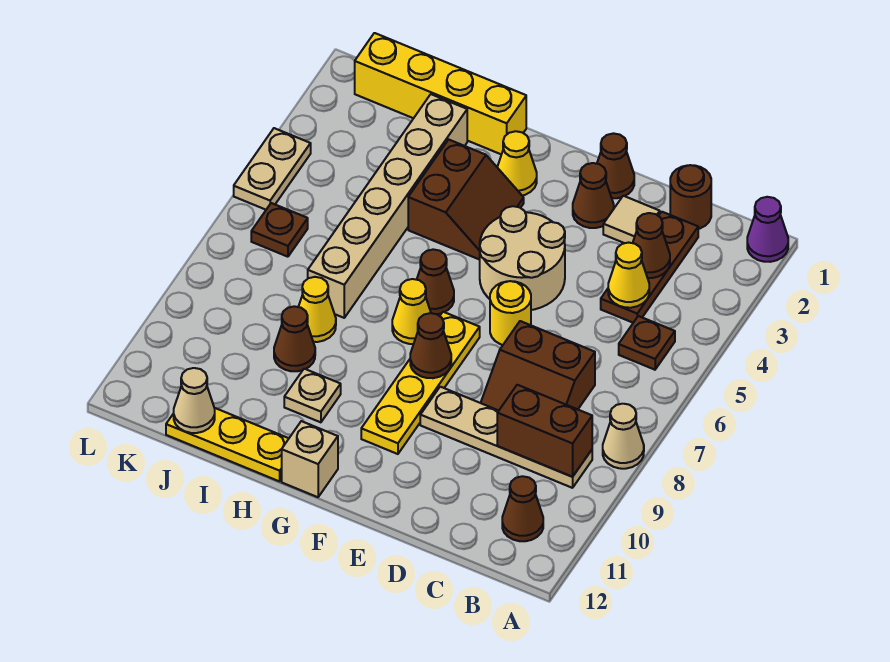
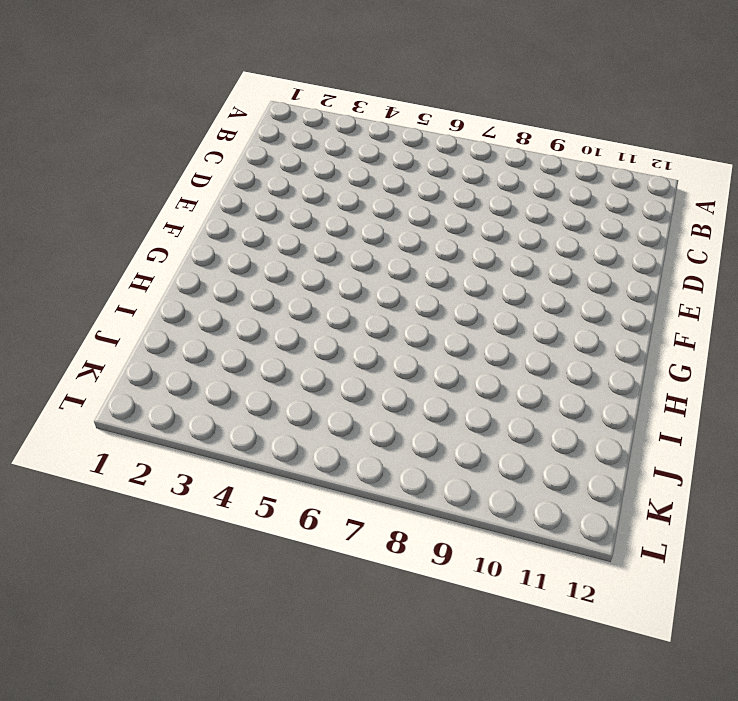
none -> purple 1x1 cone [747,197,788,262]
none -> tan 1x1 cone [603,404,644,469]
none -> brown 1x1 plate [619,316,675,370]
none -> tan 1x4 plate [420,387,592,488]

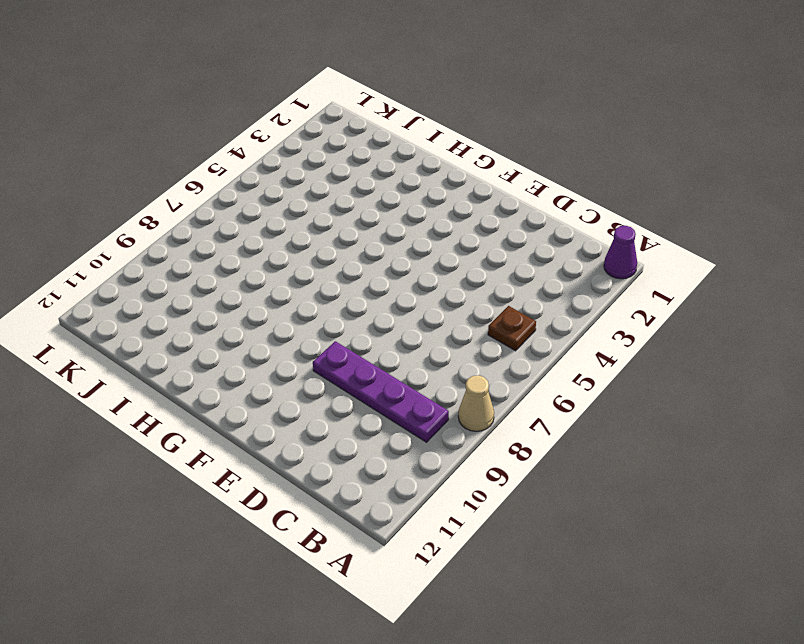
purple 1x4 plate [313,341,449,442] -> tan 1x4 plate [420,387,592,488]
none -> brown 1x1 cone [502,476,543,541]
none -> brown 1x1 round brick [670,165,711,229]
none -> brown 1x3 plate [601,212,698,323]
none -> brown 2x2 slope [481,321,595,411]

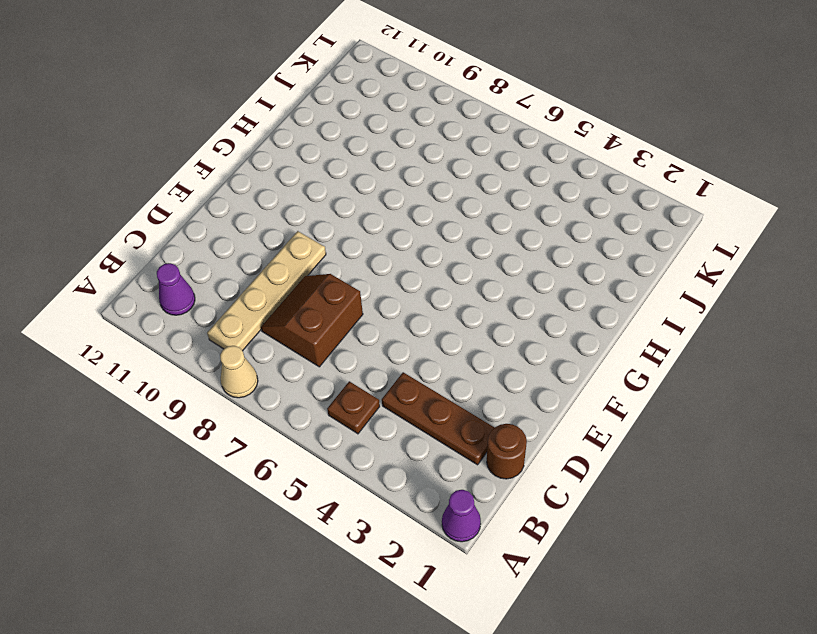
purple 1x1 cone [157,263,195,315] -> brown 1x1 cone [502,476,543,541]
none -> tan 1x1 tile [603,196,660,243]
none -> brown 1x1 cone [597,133,634,198]
none -> brown 1x1 cone [573,163,614,228]
none -> tan 2x2 round brick [480,206,565,310]

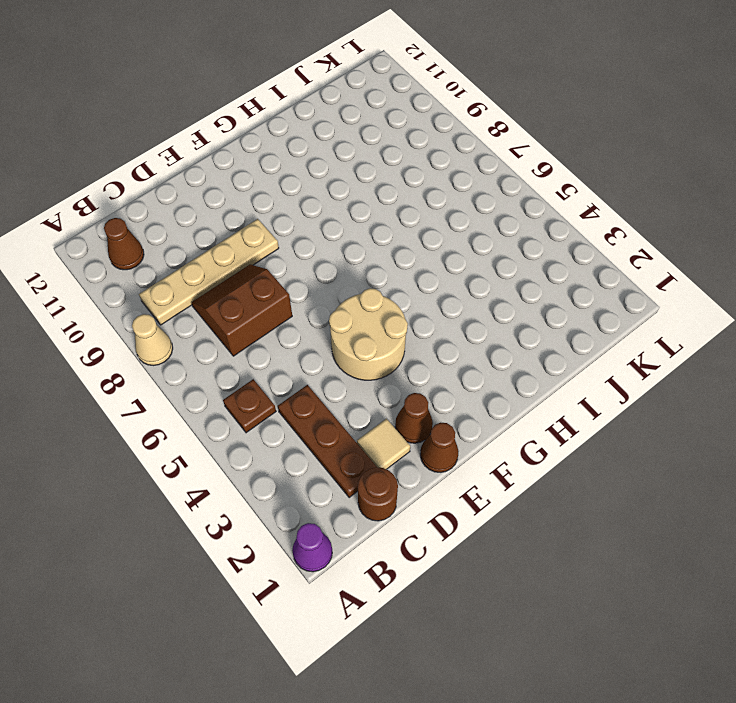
none -> yellow 1x1 round brick [490,281,531,345]
none -> yellow 1x4 plate [361,312,480,454]
none -> yellow 1x1 cone [497,131,537,196]
none -> brown 2x2 slope [408,139,524,260]

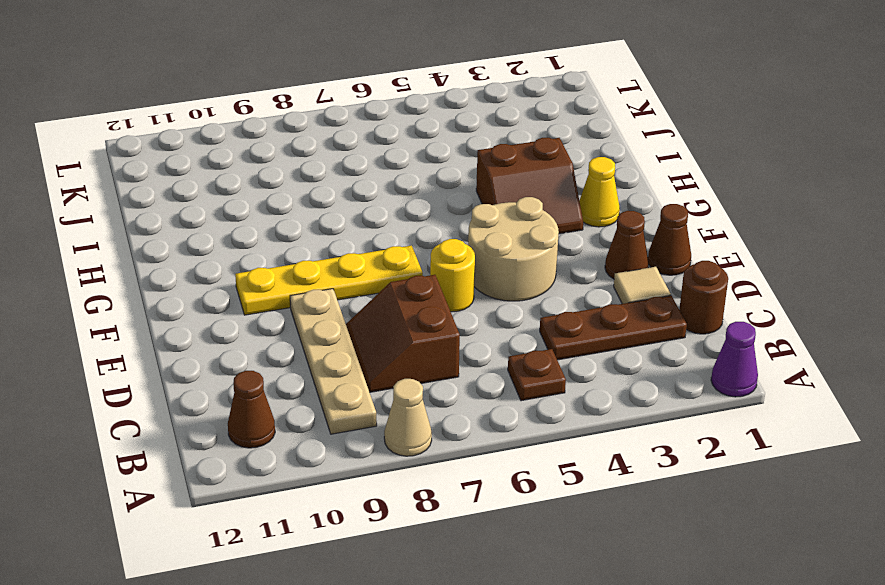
none -> brown 1x1 cone [417,249,454,314]
none -> yellow 1x1 cone [392,279,431,344]
none -> tan 1x1 brick [282,421,338,497]
none -> yellow 1x4 brick [355,33,526,154]

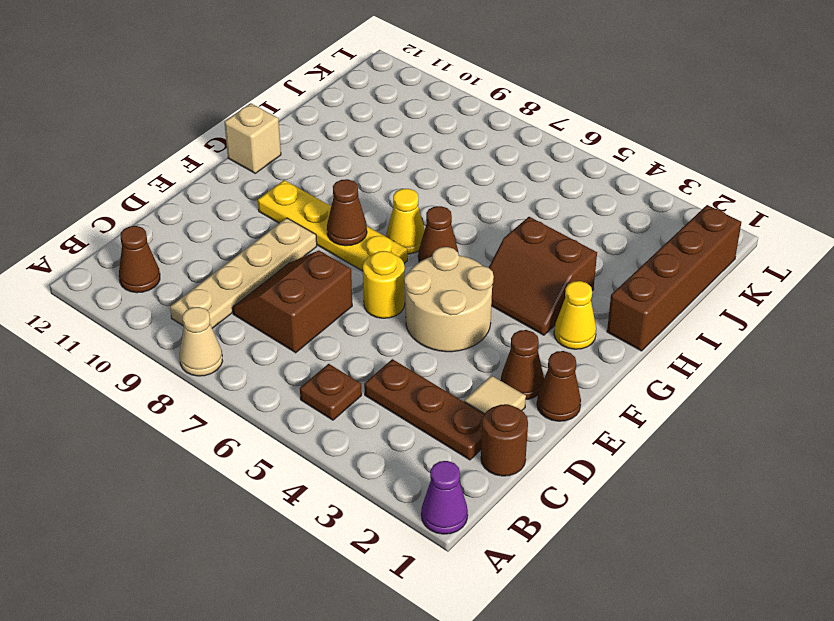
brown 1x4 brick [607,205,741,351] -> yellow 1x4 brick [355,33,526,154]
none -> tan 1x1 plate [284,369,341,422]
none -> yellow 1x3 plate [166,408,289,481]
none -> tan 1x6 brick [308,94,467,318]
none -> yellow 1x1 cone [299,277,336,342]

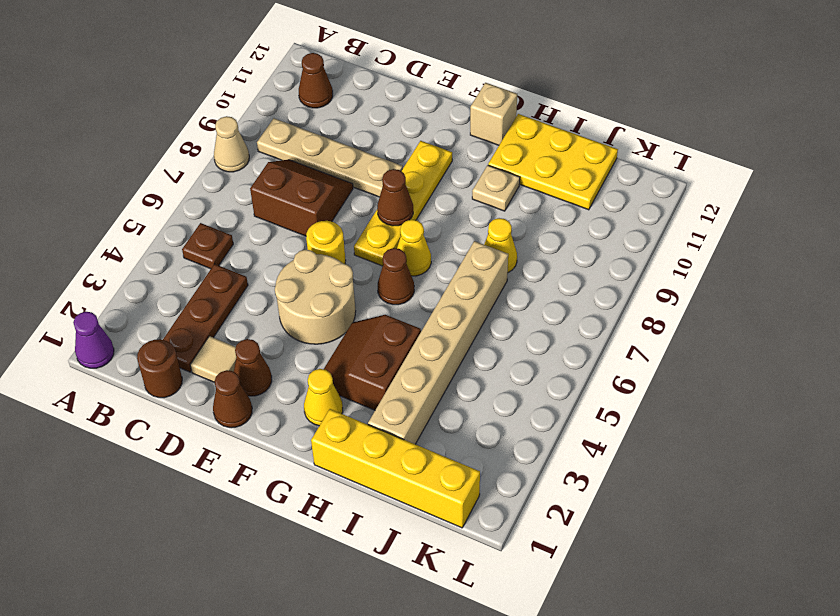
yellow 2x3 plate [488,114,618,210] -> yellow 1x3 plate [166,408,289,481]
none -> brown 1x1 cone [274,306,315,371]
none -> brown 1x1 plate [251,203,308,257]
none -> tan 1x2 plate [234,128,311,210]
none -> brown 1x2 brick [497,385,592,477]

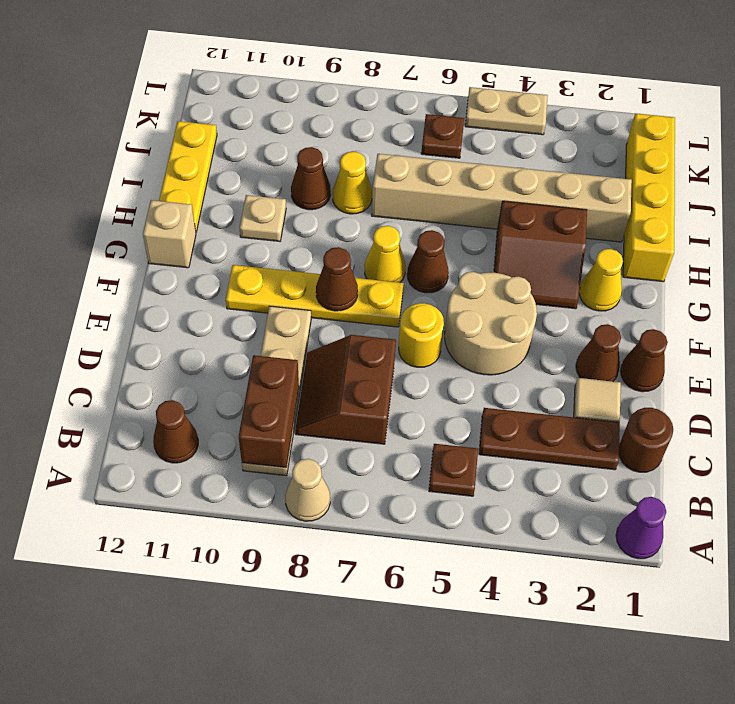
none -> brown 1x1 cone [633,213,670,278]
none -> yellow 1x1 cone [608,243,649,308]
none -> tan 1x1 cone [174,368,215,433]

